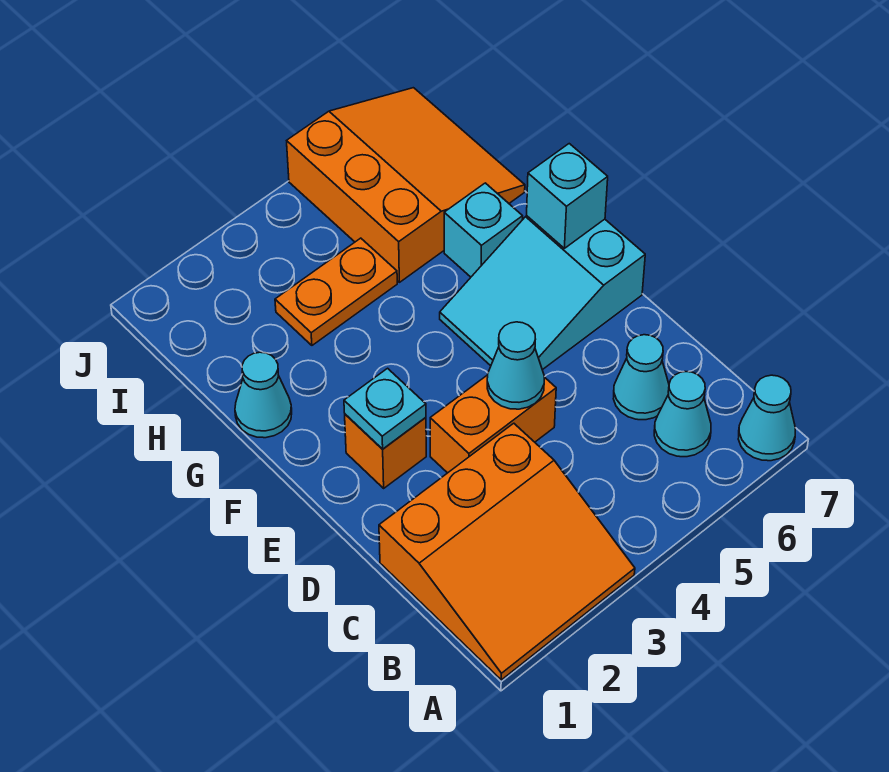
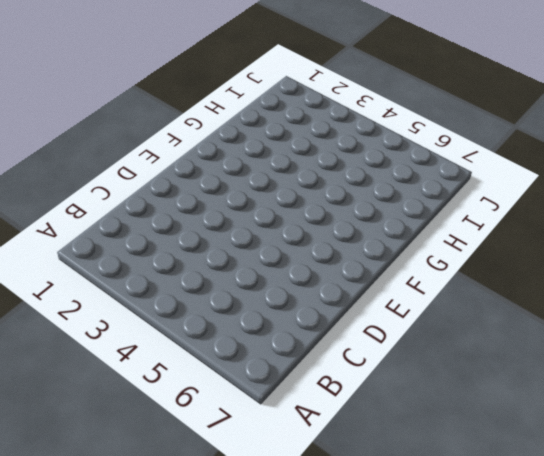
none -> orange 3x3 slope [379,423,635,680]
none -> cyan 1x1 cone [738,375,795,461]
none -> cyan 1x1 cone [654,372,711,457]

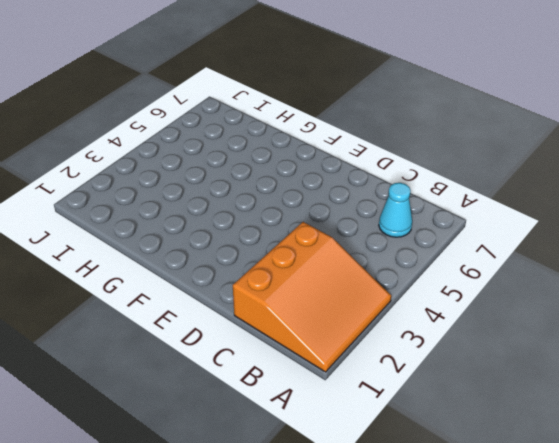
none -> cyan 1x1 cone [738,375,795,461]
none -> cyan 1x1 cone [613,335,669,420]
none -> orange 1x2 brick [430,375,556,473]

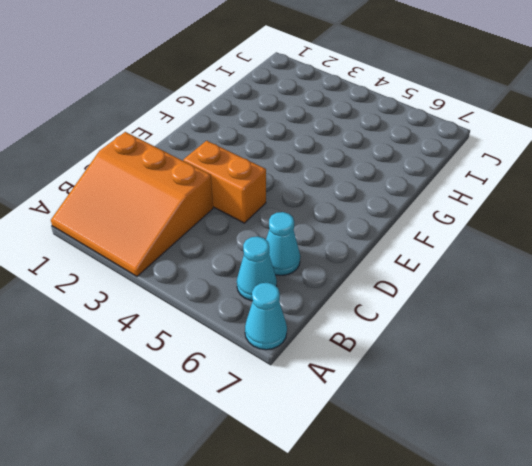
none -> orange 1x1 brick [345,414,426,488]
none -> cyan 2x3 slope [440,216,645,370]
none -> cyan 1x1 cone [235,352,292,438]

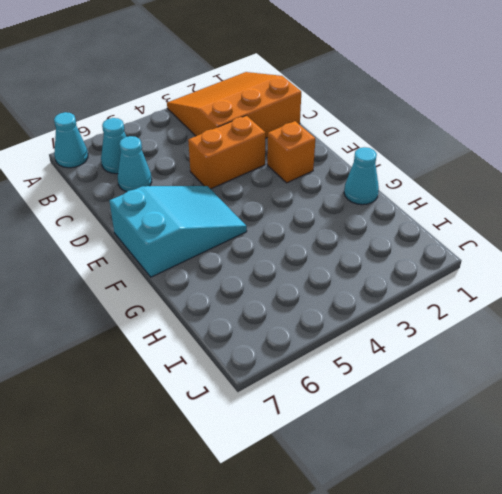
none -> cyan 1x1 brick [444,183,523,277]
none -> orange 1x2 plate [275,238,397,345]
none -> orange 3x3 slope [287,88,525,282]

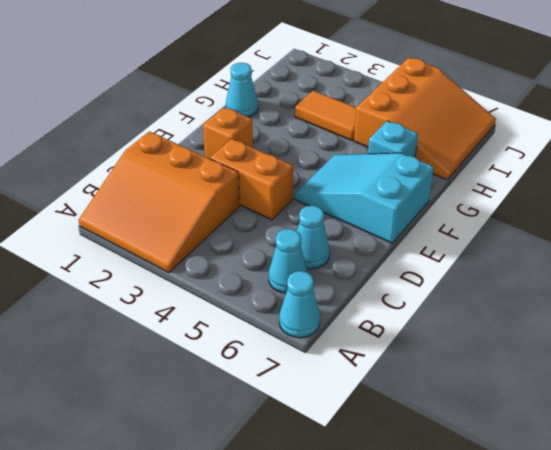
orange 1x2 tile [295,91,356,141] -> orange 1x2 plate [275,238,397,345]
none -> cyan 1x1 cone [487,322,545,409]
none -> cyan 1x1 plate [344,368,426,449]
none -> cyan 1x1 brick [527,144,608,248]

